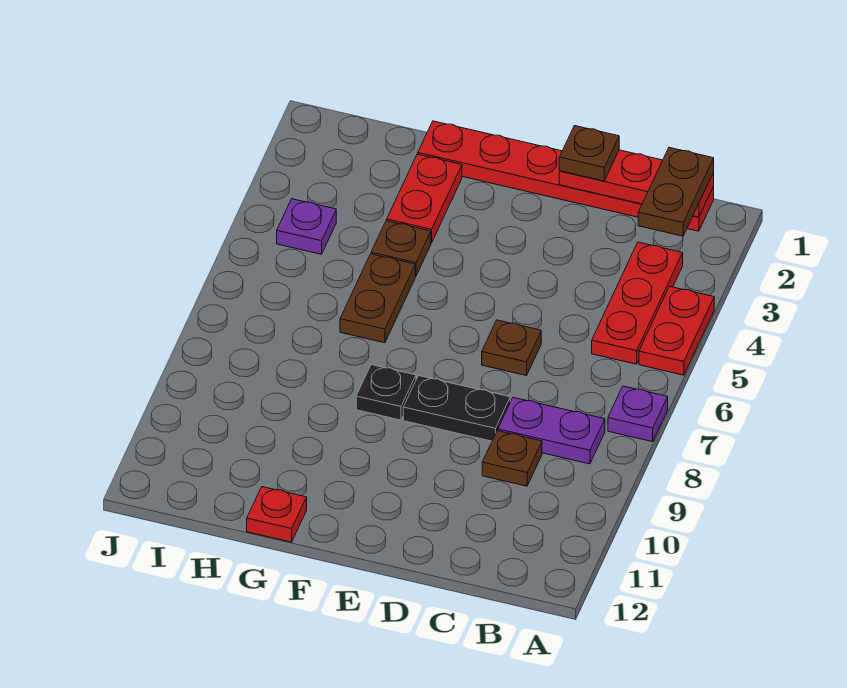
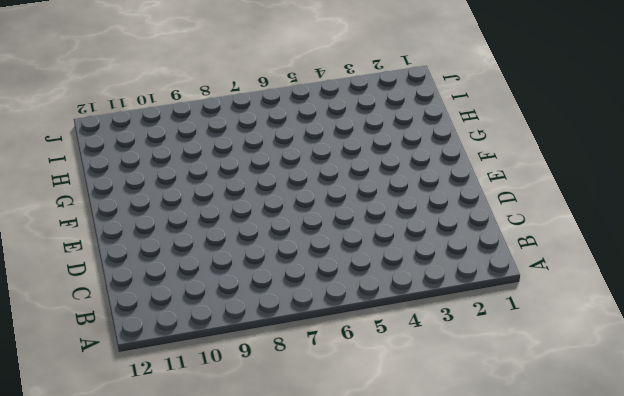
none -> red 1x2 plate [639,286,714,375]
none -> purple 1x1 plate [608,386,668,442]
none -> red 1x6 plate [418,121,714,231]

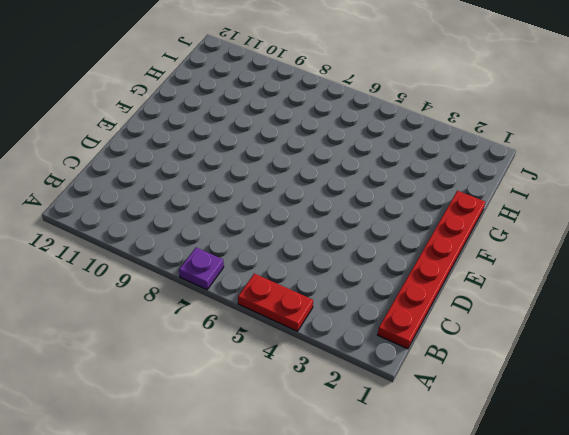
none -> red 1x3 plate [592,242,683,364]
none -> purple 1x2 plate [498,398,605,464]
none -> brown 1x1 plate [482,431,542,486]

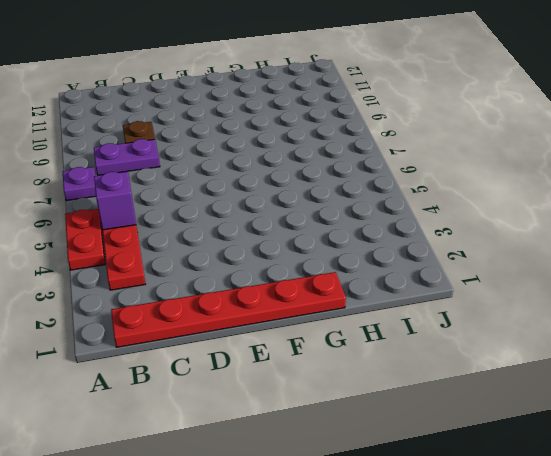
purple 1x1 brick [94,172,136,230] -> none
none -> brown 1x1 plate [482,320,541,376]
none -> black 1x2 plate [403,376,510,441]
none -> black 1x1 plate [356,365,416,420]

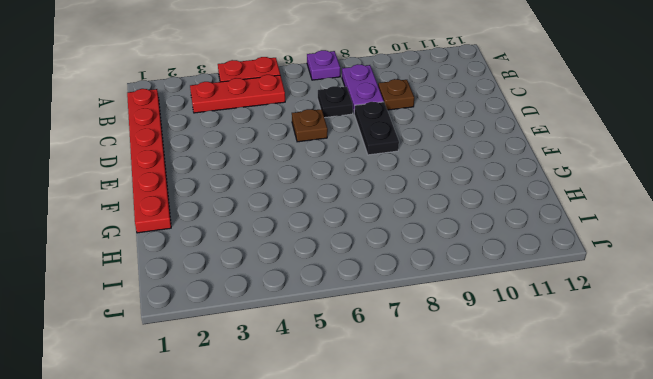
black 1x1 plate [318,86,353,118] -> black 1x1 plate moved to [356,365,416,420]
none -> red 1x2 plate [387,154,462,243]
none -> brown 1x1 plate [371,221,431,276]
none -> brown 1x2 plate [340,254,415,343]

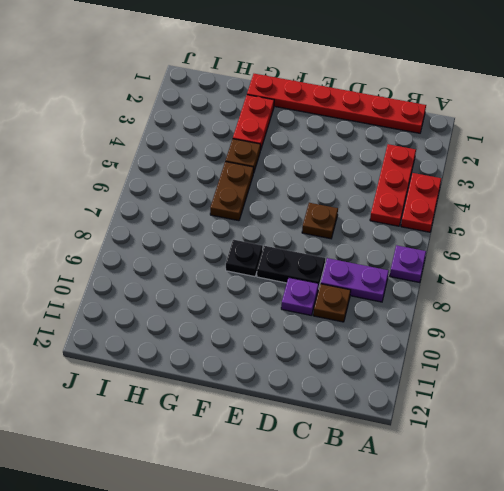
purple 1x1 plate [281,278,319,315] -> purple 1x1 plate moved to [277,199,336,254]
none -> red 1x1 plate [247,487,307,542]
none -> red 1x3 plate [559,150,714,217]
none -> brown 1x2 plate [638,148,714,236]

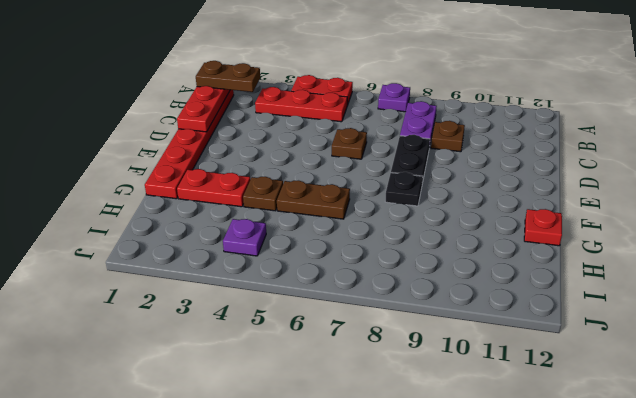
none -> brown 1x1 plate [559,126,619,181]

